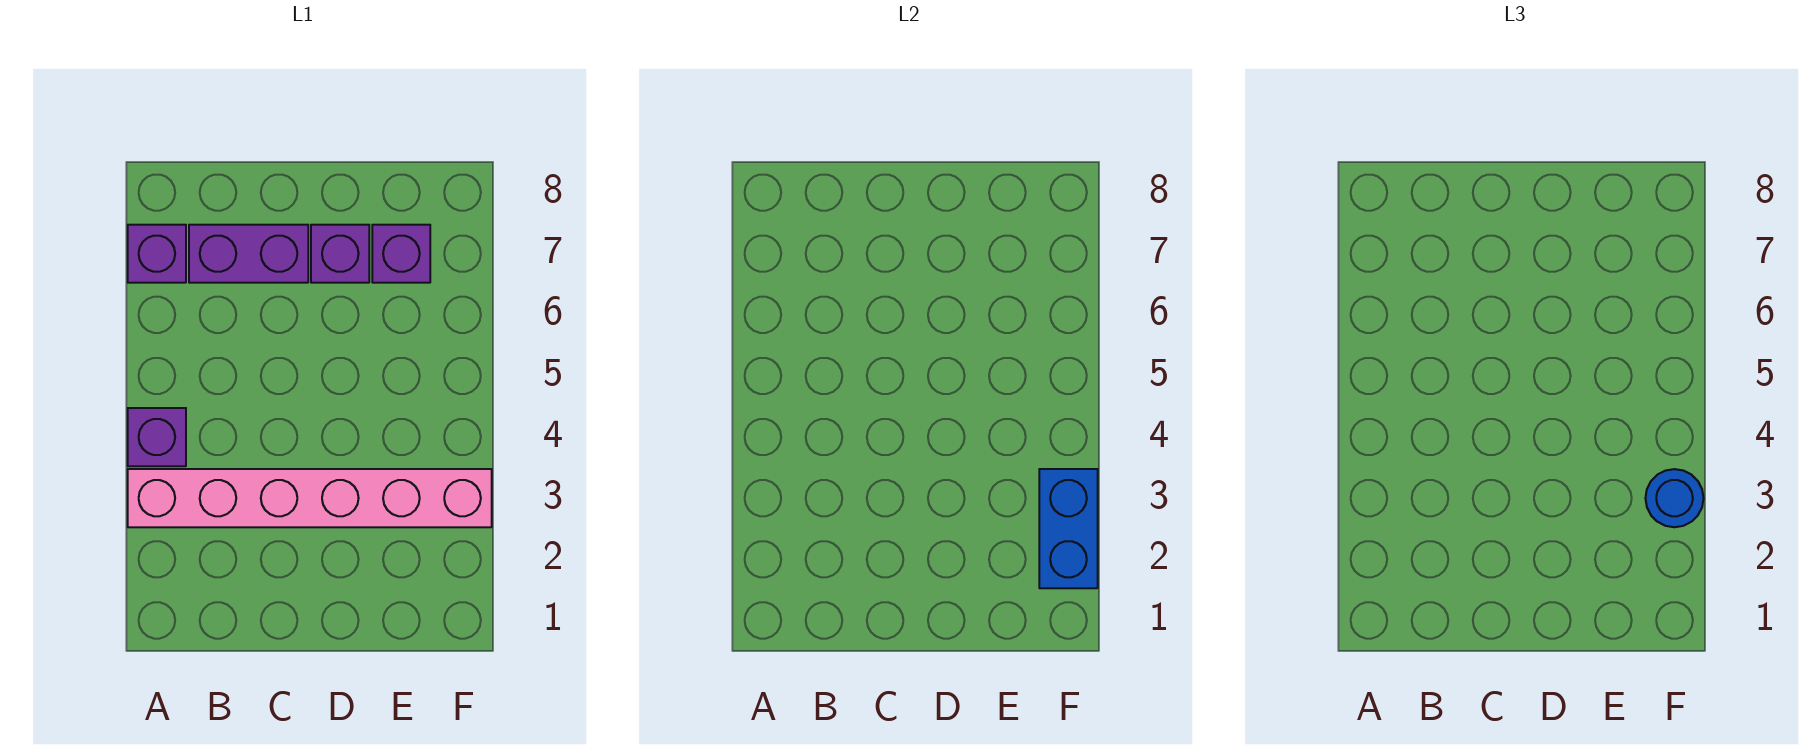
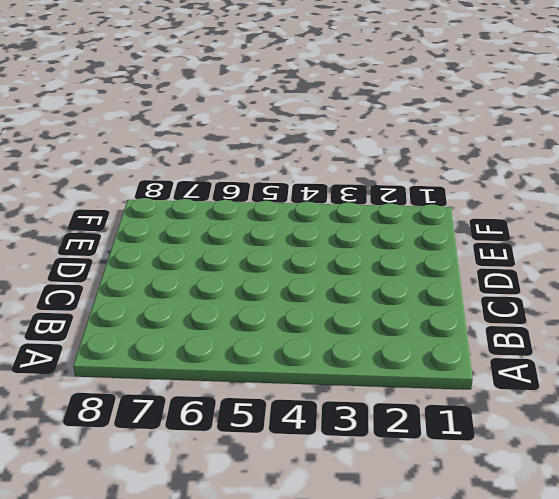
none -> pink 1x6 brick [128,469,492,527]
none -> purple 1x1 brick [128,408,186,466]

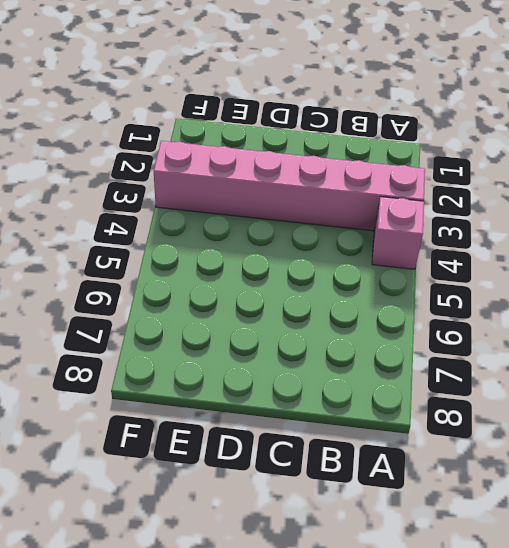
pink 1x1 brick [372,197,424,269] -> purple 1x1 brick [128,408,186,466]
none -> purple 1x1 brick [128,225,186,283]
none -> purple 1x2 brick [189,225,308,283]

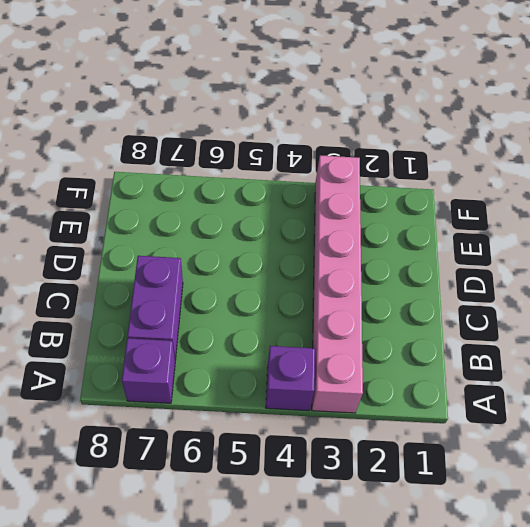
none -> purple 1x1 brick [311,225,369,283]
none -> purple 1x1 brick [372,225,430,283]

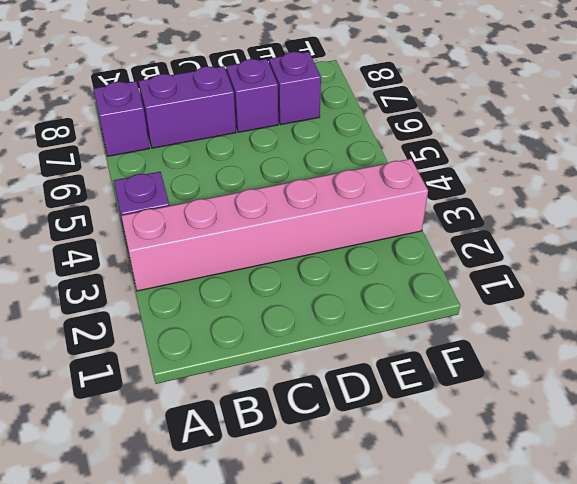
none -> blue 1x2 brick [1039,469,1098,588]
none -> blue 1x1 round brick [1645,469,1704,527]

